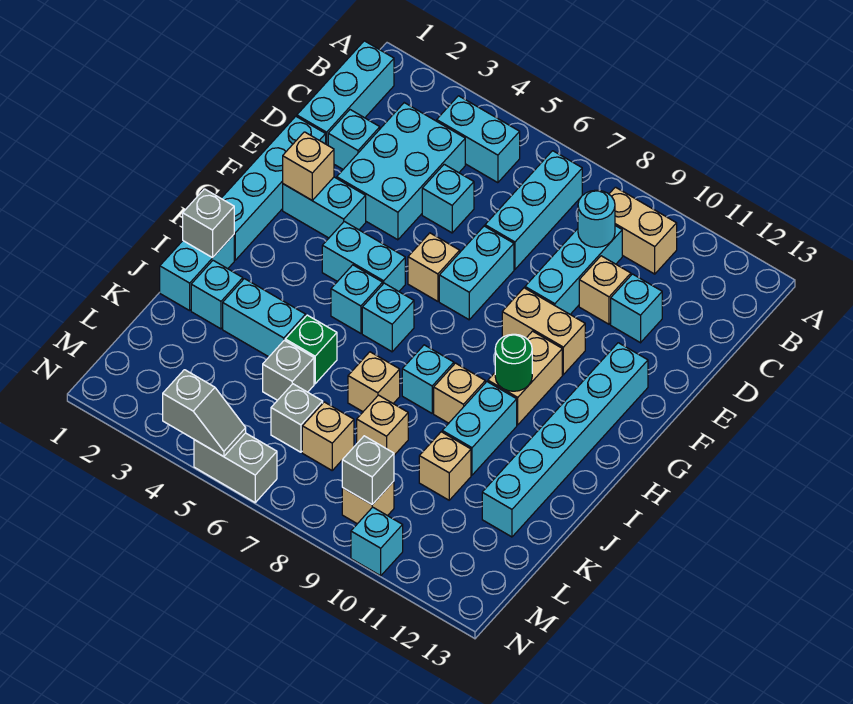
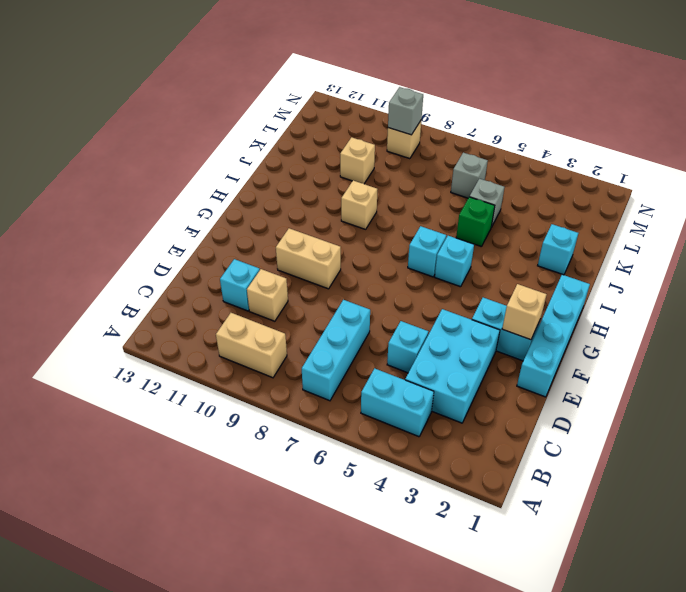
none -> cyan 1x3 brick [297,41,394,145]
none -> cyan 1x3 brick [525,226,622,314]
none -> cyan 1x1 brick [328,110,380,169]
none -> cyan 1x2 brick [439,226,514,320]

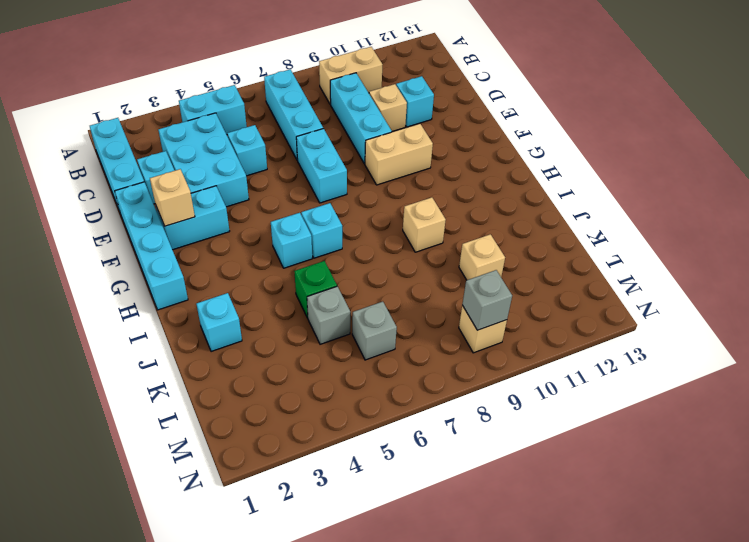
none -> tan 1x1 brick [408,233,460,301]
none -> cyan 1x6 brick [482,343,648,537]
none -> cyan 1x2 brick [322,221,405,291]
none -> tan 1x2 brick [488,331,562,425]

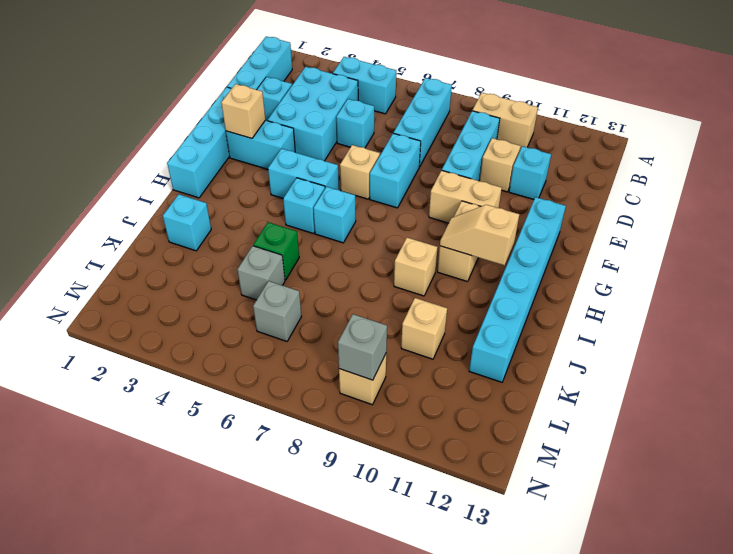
tan 1x2 slope [440,205,519,265] -> green 1x1 round brick [495,334,532,391]
none -> cyan 1x2 brick [160,235,234,311]
none -> cyan 1x1 brick [402,345,454,413]
none -> cyan 1x2 brick [442,382,517,475]
none -> cyan 1x2 brick [223,279,306,357]

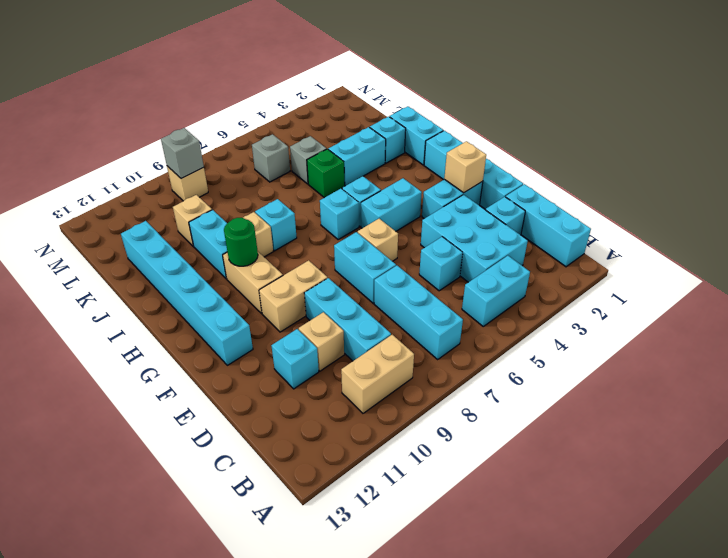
none -> tan 1x1 brick [348,352,400,412]
none -> tan 1x1 brick [357,395,408,455]
none -> tan 1x1 brick [302,402,354,470]
none -> grey 1x2 brick [194,433,277,502]

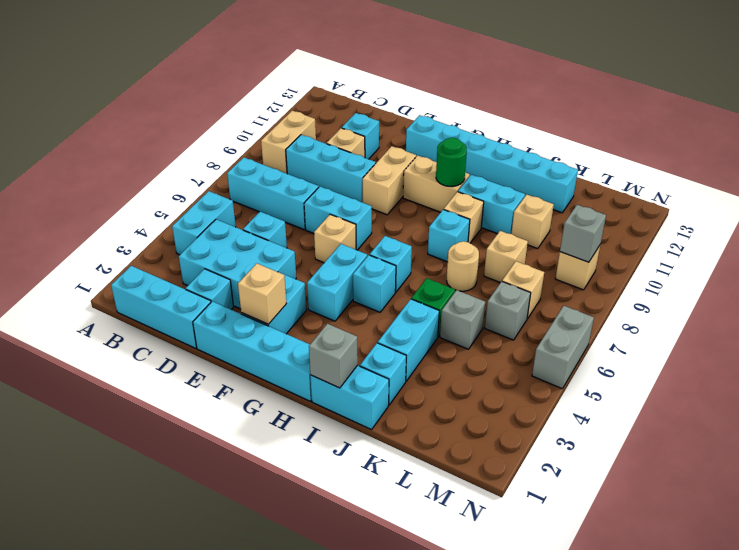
tan 1x1 round brick [447,241,479,291] -> tan 1x1 brick [348,352,400,412]
none -> cyan 1x1 brick [351,507,403,576]
none -> cyan 1x1 round brick [578,190,615,247]
none -> grey 1x2 slope [163,370,246,457]

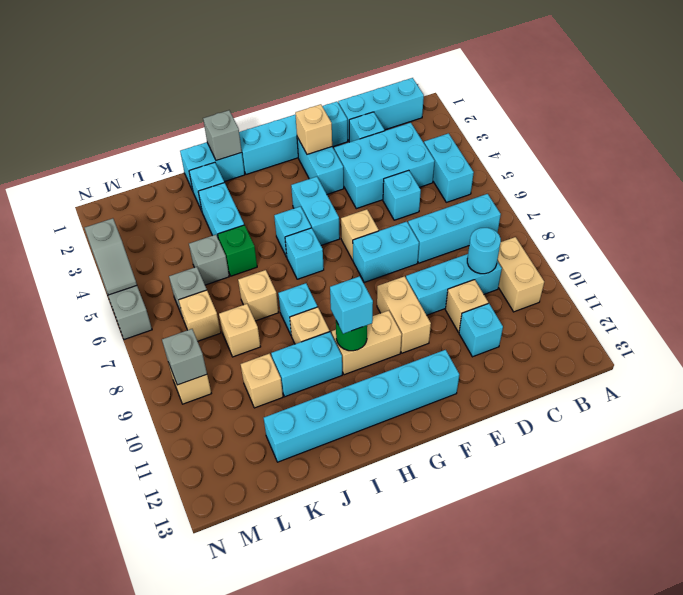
cyan 1x1 brick [330,276,373,334] -> cyan 1x1 brick moved to [351,507,403,576]

